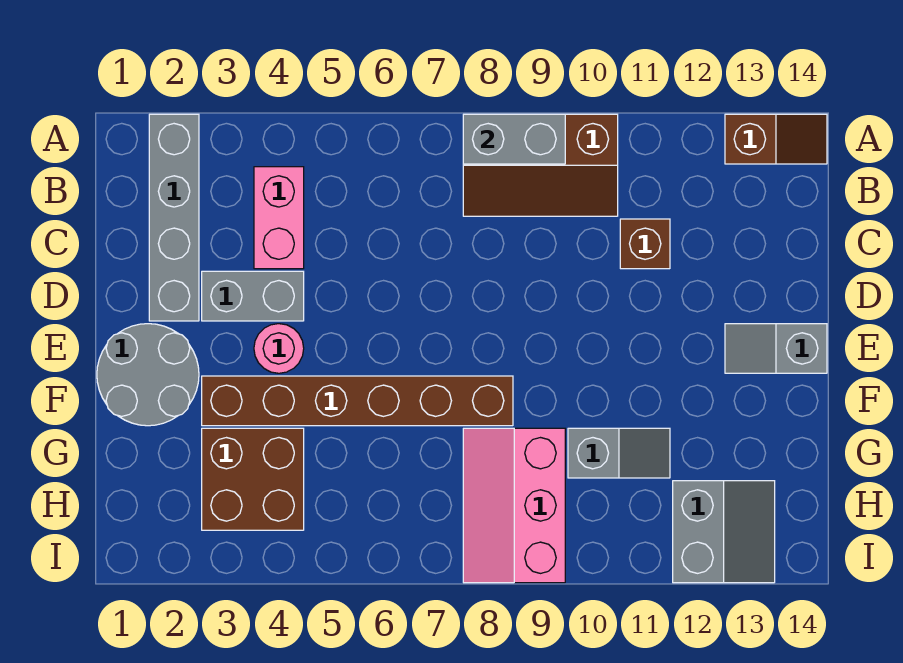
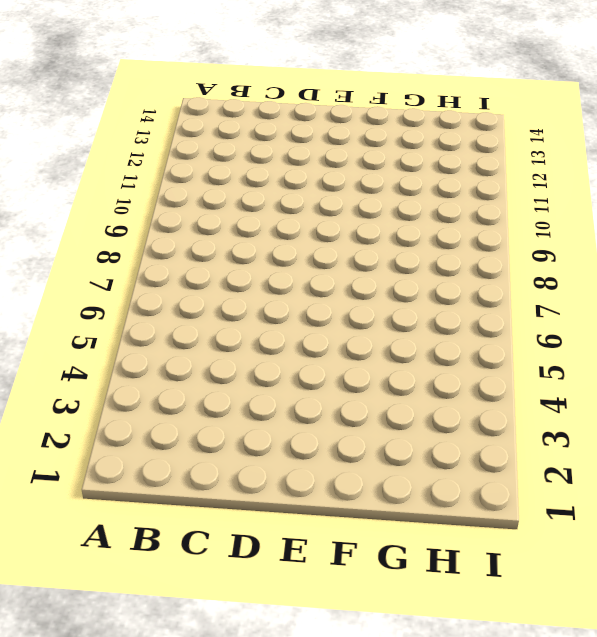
none -> grey 1x4 brick [149,114,199,321]
none -> brown 2x3 slope [463,114,618,216]
none -> brown 1x2 slope [725,114,827,164]

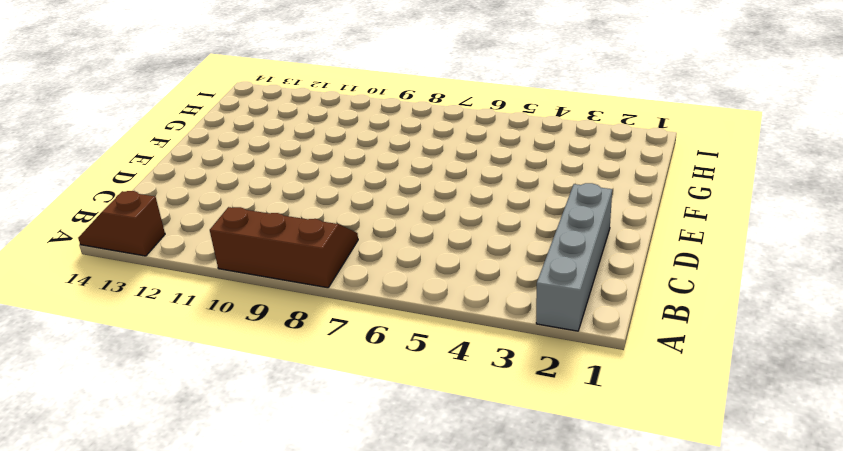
none -> pink 1x2 brick [254,167,304,269]
none -> brown 1x1 brick [620,219,670,269]
none -> grey 1x2 brick [202,271,304,321]

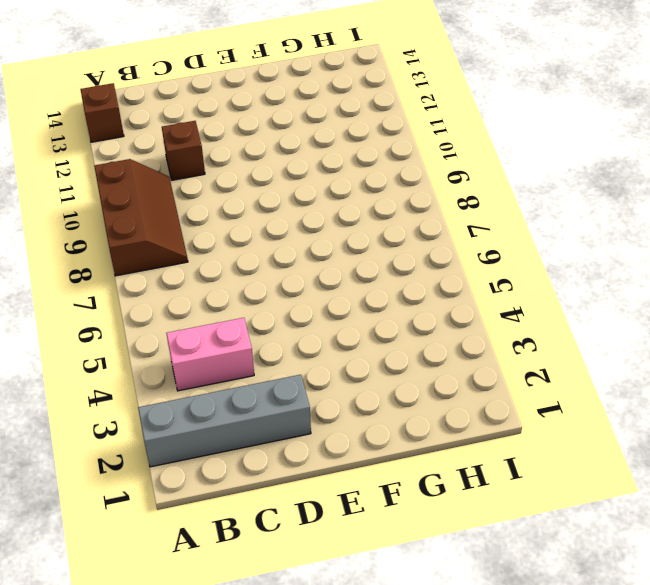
none -> grey 1x2 brick [202,271,304,321]
none -> grey 2x2 round brick [97,324,199,426]
none -> pink 1x1 round brick [254,324,304,373]

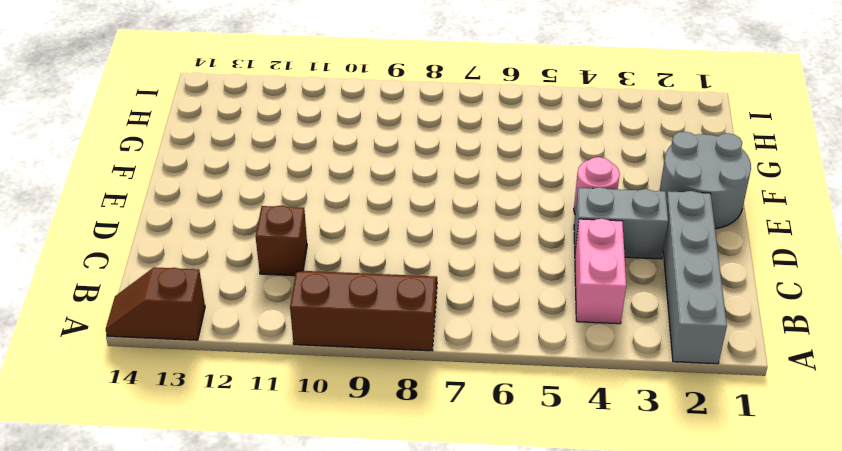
none -> grey 1x2 slope [725,324,827,373]
none -> brown 1x6 brick [202,376,513,426]
none -> brown 2x2 brick [202,428,304,530]

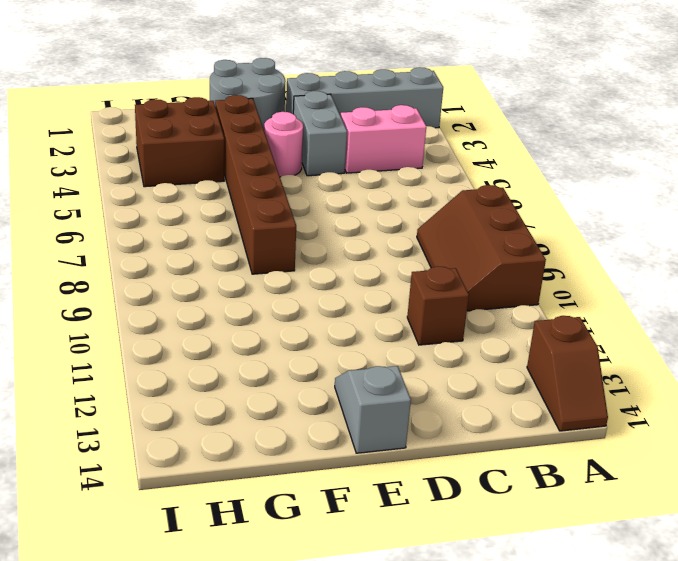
none -> pink 2x3 slope [463,428,565,583]
none -> grey 1x2 slope [568,428,670,478]
none -> grey 2x2 slope [673,481,775,583]

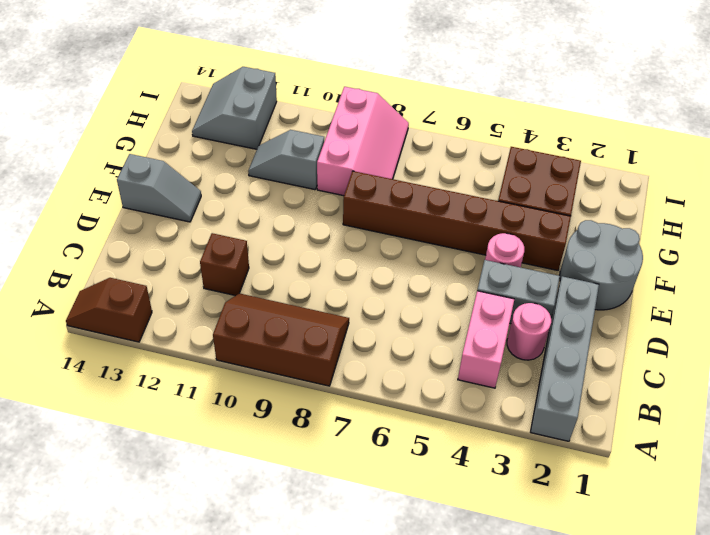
pink 1x1 round brick [507,303,551,360] -> none
none -> grey 1x2 brick [463,114,565,164]

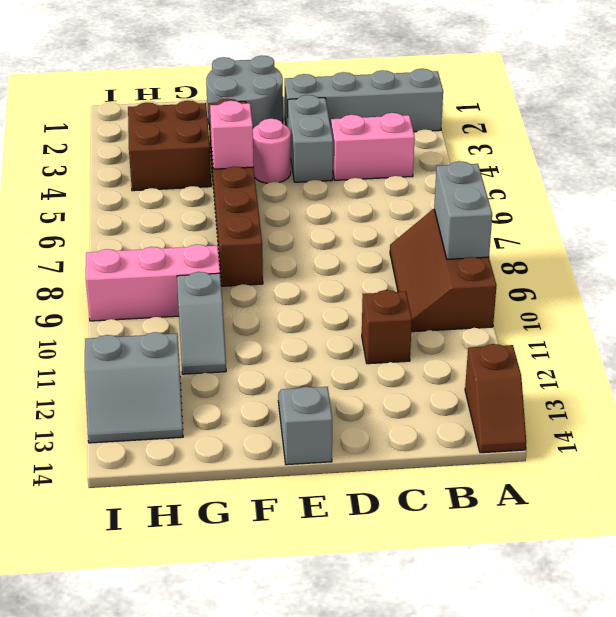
pink 1x1 brick [210,101,254,169] -> none

